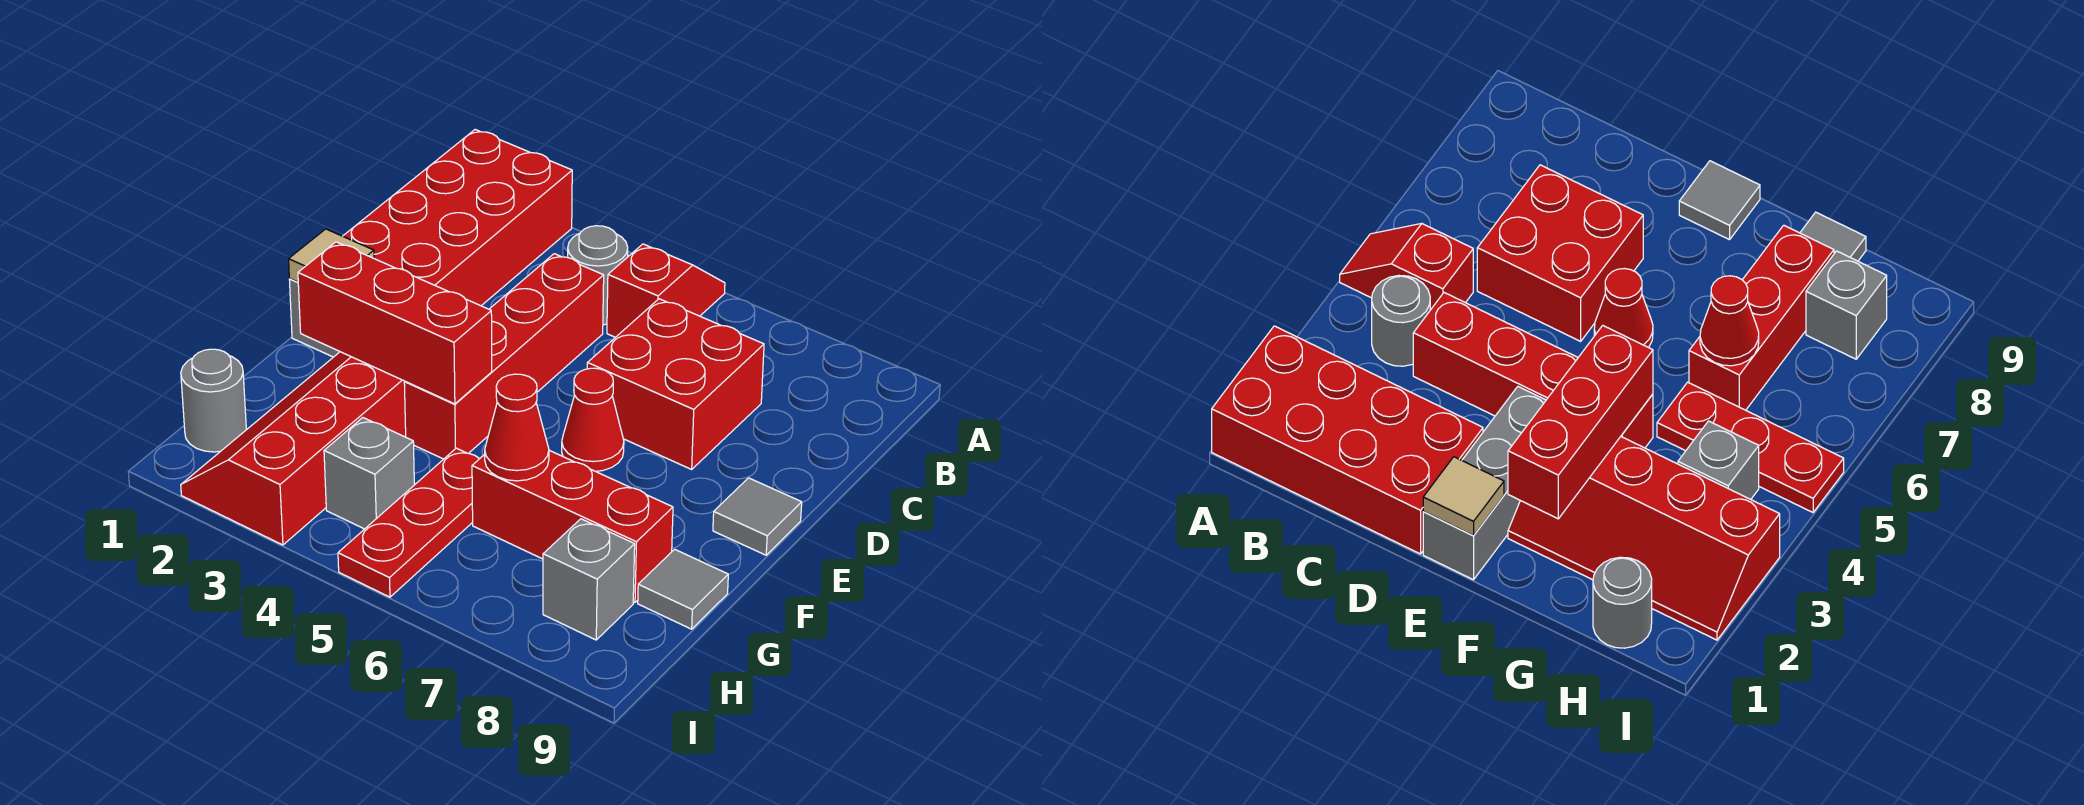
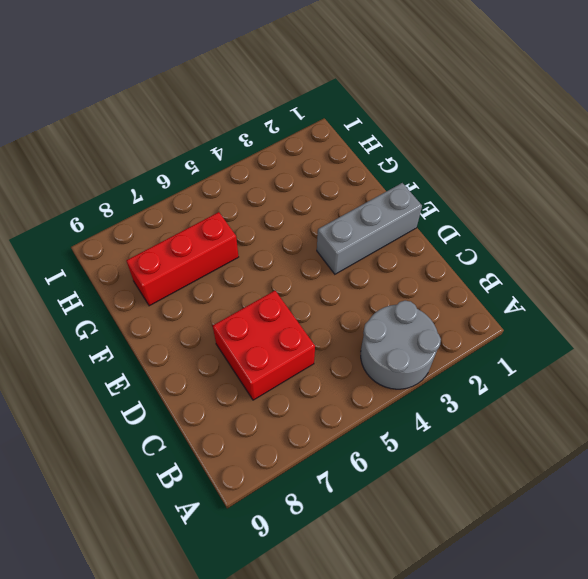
grey 2x2 round brick [361,301,441,389] -> grey 1x1 round brick [568,226,628,325]
none -> red 2x4 brick [343,130,572,306]
none -> red 1x2 slope [607,244,725,337]
none -> red 1x4 brick [404,254,604,459]

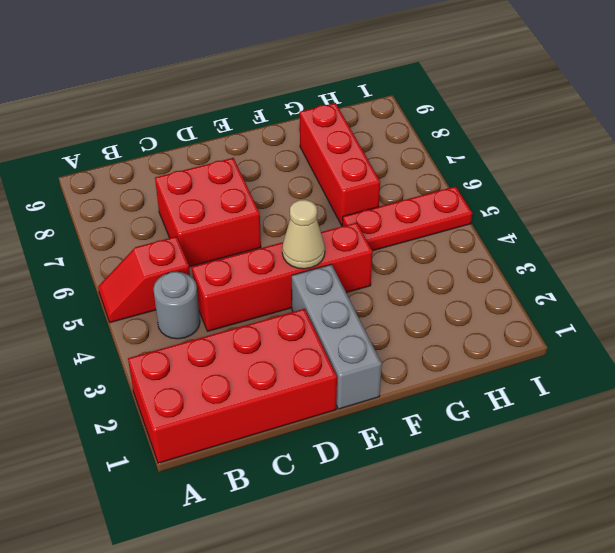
tan 1x1 cone [282,200,325,269] -> none
none -> red 1x1 cone [562,368,624,471]
none -> grey 1x1 tile [713,478,802,555]
none -> red 2x4 slope [181,352,406,545]

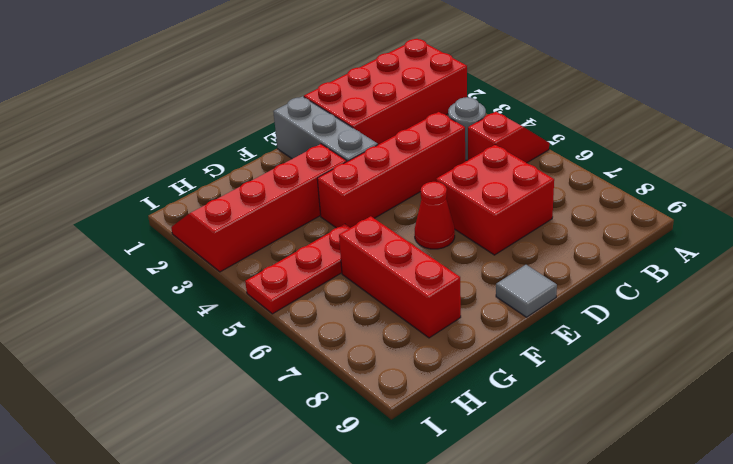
none -> grey 1x1 tile [638,549,728,629]
none -> grey 1x1 round brick [181,349,246,452]
none -> grey 1x1 brick [324,418,414,529]

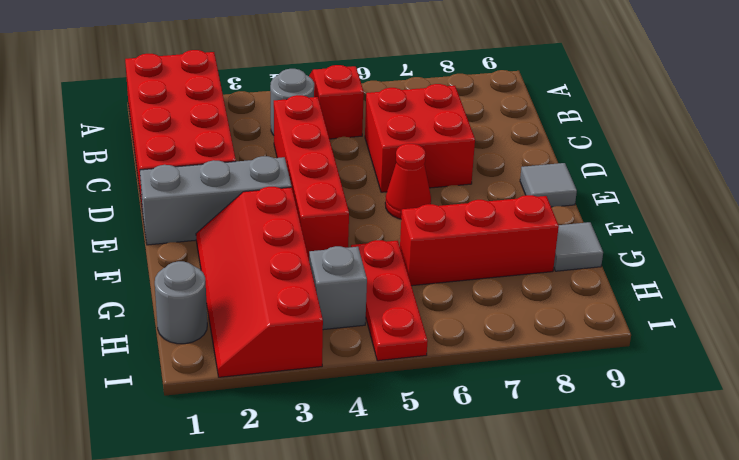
none -> grey 1x1 brick [543,519,635,640]
none -> tan 1x1 tile [289,229,374,282]
none -> red 1x3 brick [298,242,492,404]

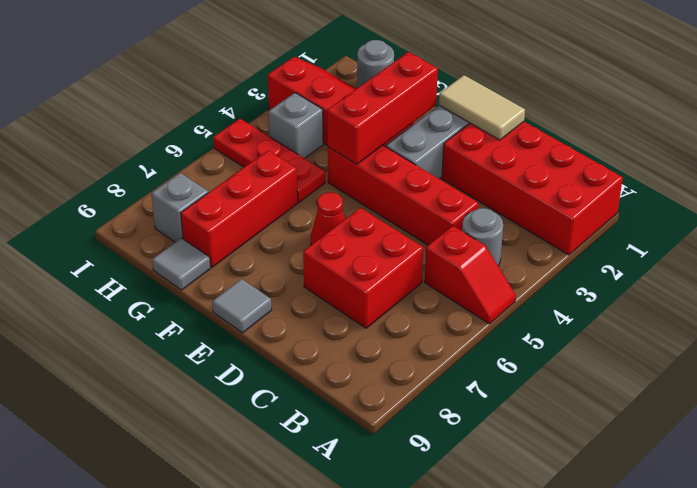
tan 1x2 tile [439,75,525,140] -> tan 1x1 tile [289,229,374,282]
none -> red 1x1 cone [485,374,549,481]

